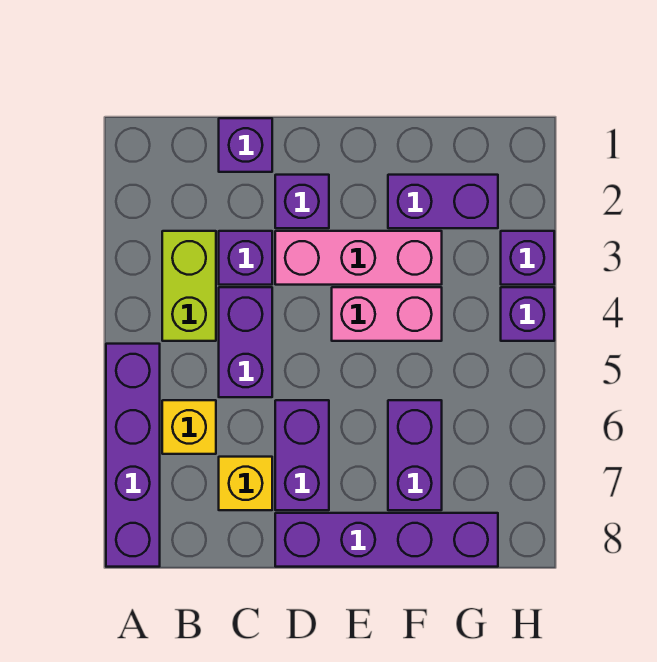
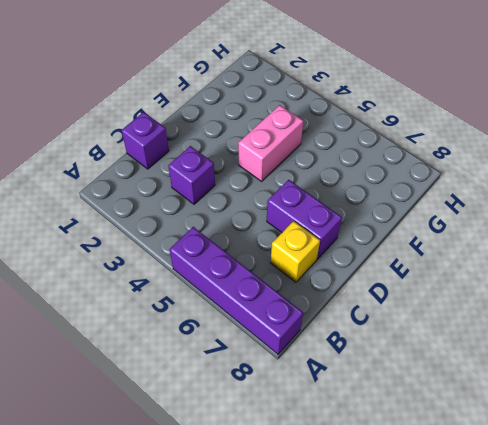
none -> lime 1x2 brick [162,231,216,341]
none -> yellow 1x1 brick [162,400,216,454]
none -> purple 1x2 brick [219,287,272,397]

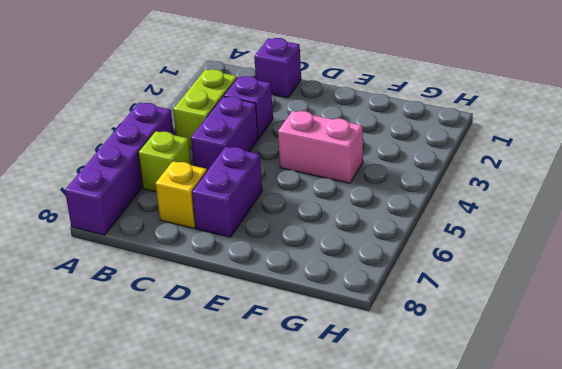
lime 1x1 brick [138,131,191,192] -> yellow 1x1 brick [162,400,216,454]
none -> purple 1x1 brick [275,175,329,228]
none -> pink 1x3 brick [275,231,442,285]
none -> purple 1x4 brick [275,513,498,567]

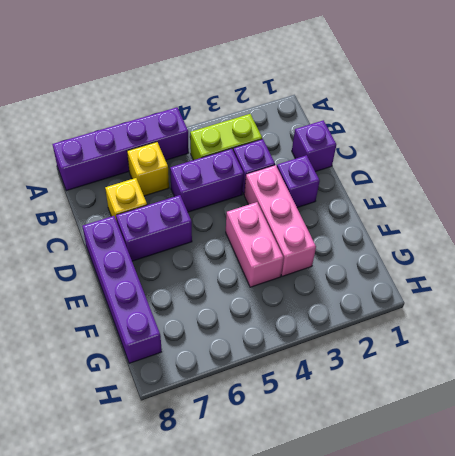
none -> purple 1x2 brick [388,175,498,228]
none -> purple 1x2 brick [388,400,442,510]
none -> purple 1x1 brick [501,231,554,285]

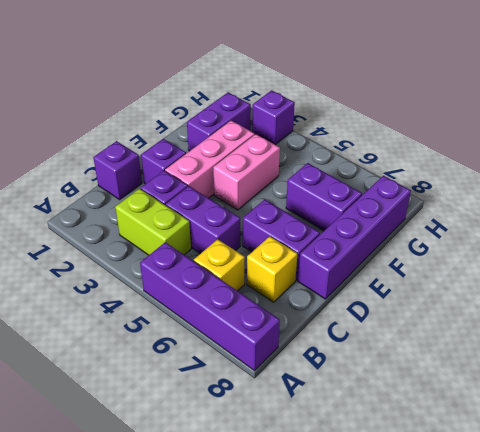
none -> purple 1x1 brick [501,287,554,341]

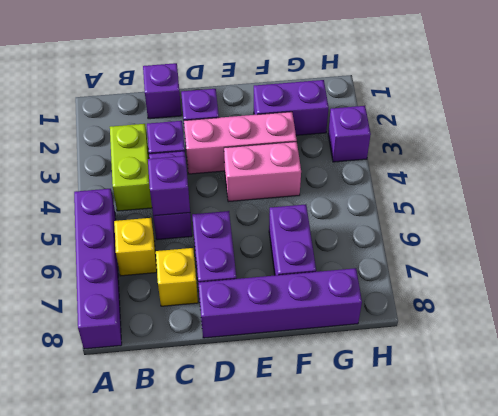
purple 1x1 brick [148,156,190,216] -> purple 1x1 brick moved to [501,287,554,341]

